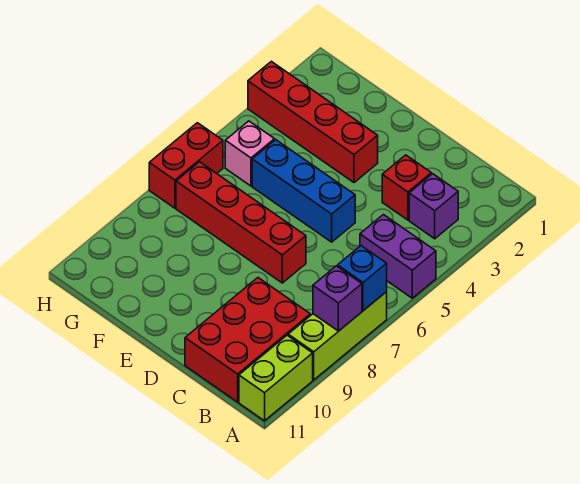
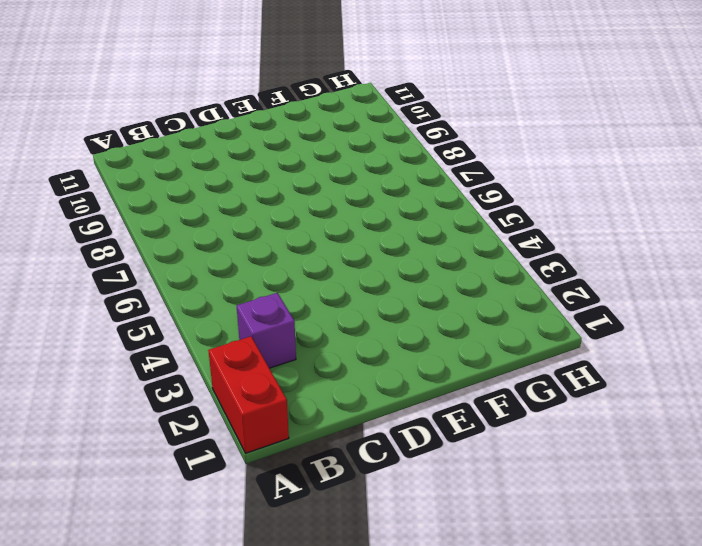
red 1x2 brick [208,336,289,453] -> red 1x2 brick moved to [149,123,223,208]
none -> purple 1x2 brick [360,215,436,298]
none -> lime 1x3 brick [288,292,387,380]
none -> lime 1x2 brick [239,335,313,421]

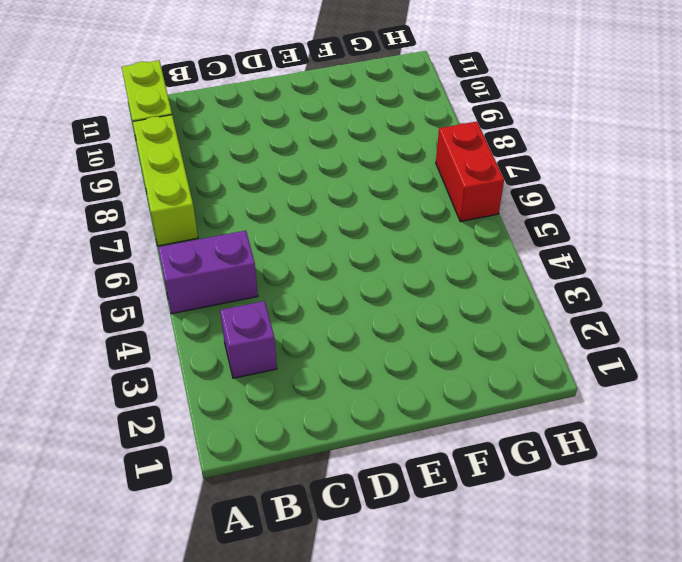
none -> red 2x3 brick [185,278,310,402]
none -> red 1x1 brick [382,155,431,220]
none -> blue 1x3 brick [252,140,355,242]

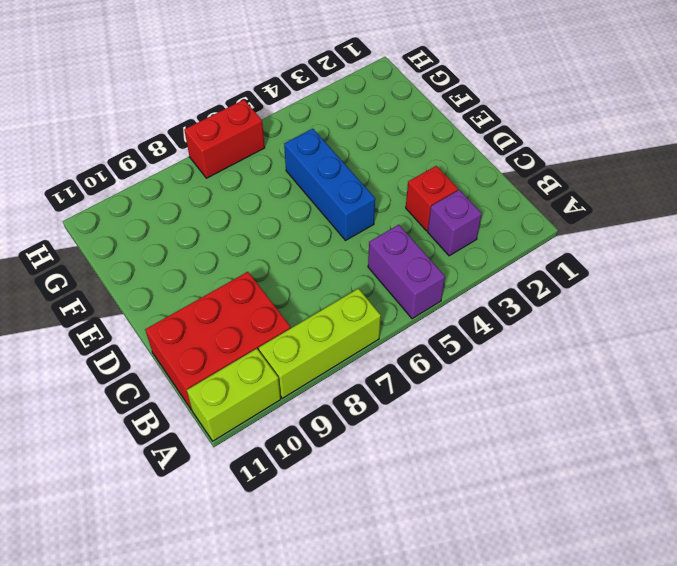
none -> red 1x4 brick [176,162,306,283]
none -> red 1x4 brick [248,61,378,183]
none -> pink 1x1 brick [225,121,275,186]

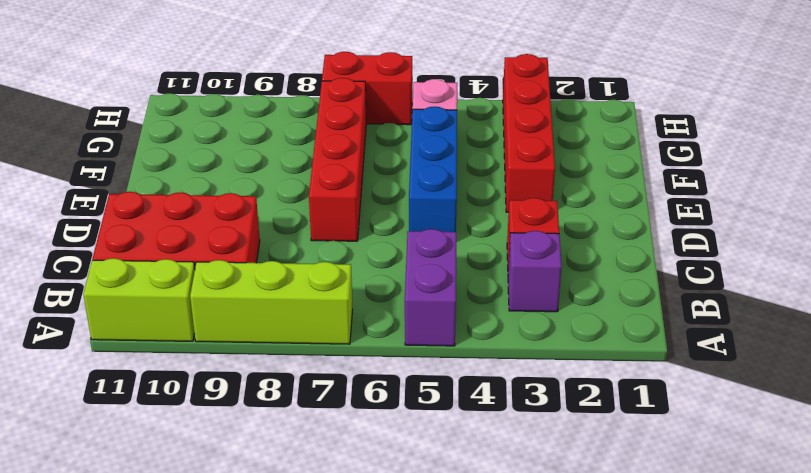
none -> blue 1x1 brick [338,246,387,311]
none -> purple 1x1 brick [313,266,362,331]

